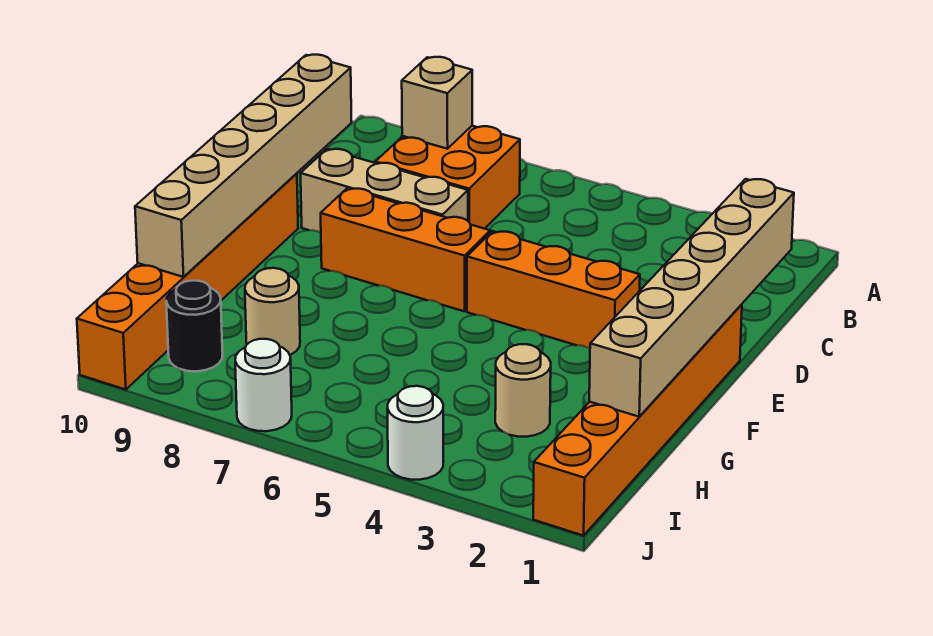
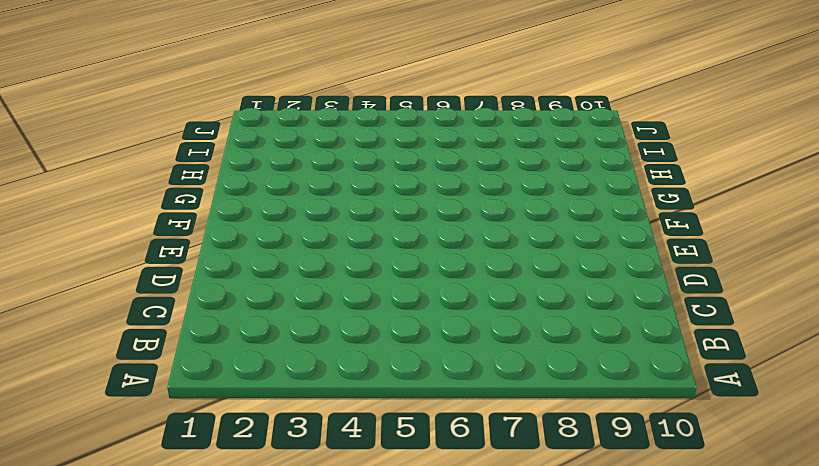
none -> orange 2x2 brick [375,126,520,229]
none -> tan 1x3 brick [301,149,468,233]
none -> orange 1x6 brick [533,304,742,536]

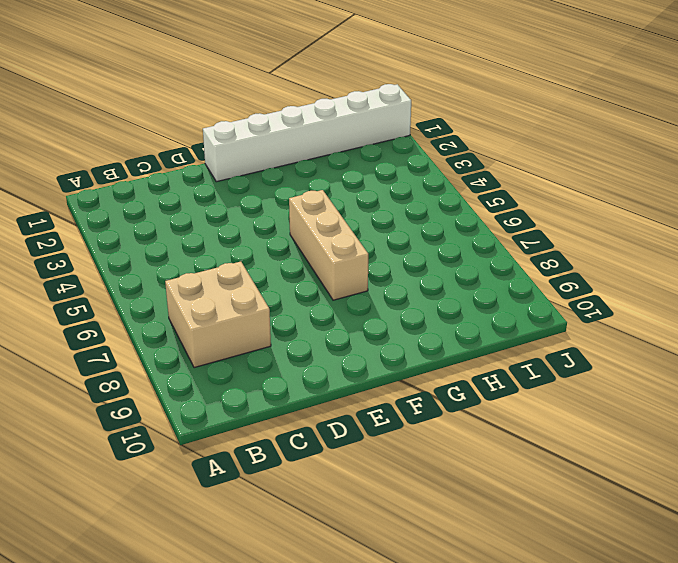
tan 2x2 brick [165,262,271,368] -> orange 2x2 brick [375,126,520,229]
white 1x6 brick [203,84,411,182] -> orange 1x6 brick [533,304,742,536]
tan 1x3 brick [289,190,368,300] -> tan 1x3 brick moved to [301,149,468,233]
none -> orange 1x3 brick [467,231,640,349]
none -> orange 1x3 brick [321,188,490,311]
none -> orange 1x6 brick [77,173,298,390]

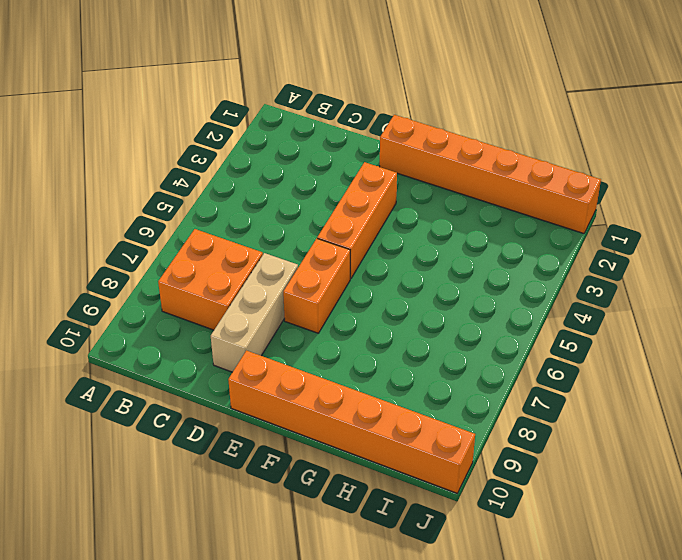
orange 1x2 brick [283,238,350,333] -> orange 1x3 brick [321,188,490,311]
none -> tan 1x1 round brick [495,344,551,437]
none -> tan 1x1 round brick [245,268,300,355]
none -> black 1x1 round brick [166,281,223,371]

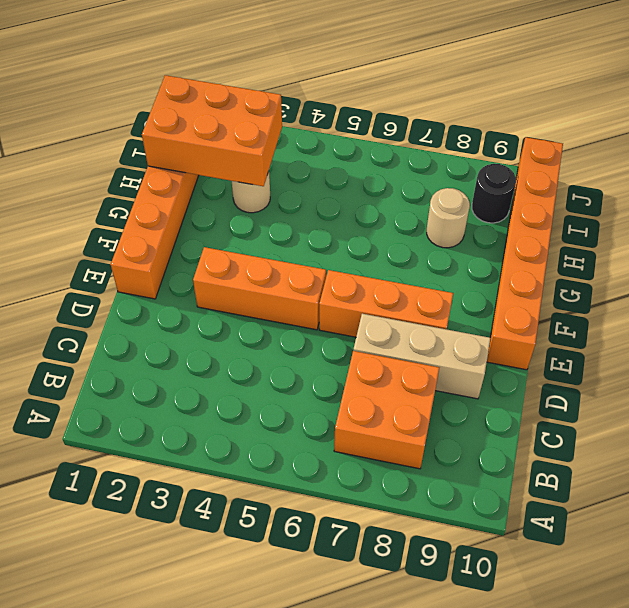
orange 2x3 brick [142,75,282,186] -> tan 1x6 brick [589,179,794,417]
none -> white 1x1 round brick [387,386,444,480]
none -> white 1x1 round brick [235,339,292,431]
none -> tan 1x1 brick [402,57,472,149]

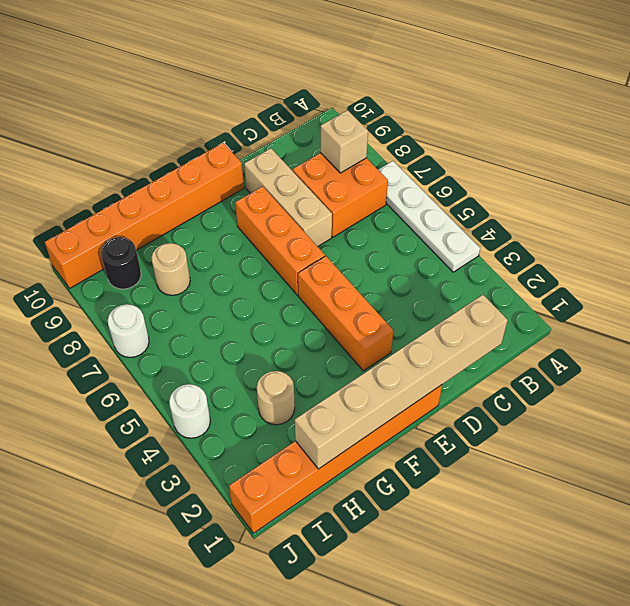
white 1x4 plate [378,161,480,272] -> none
none -> tan 1x6 brick [135,55,352,277]

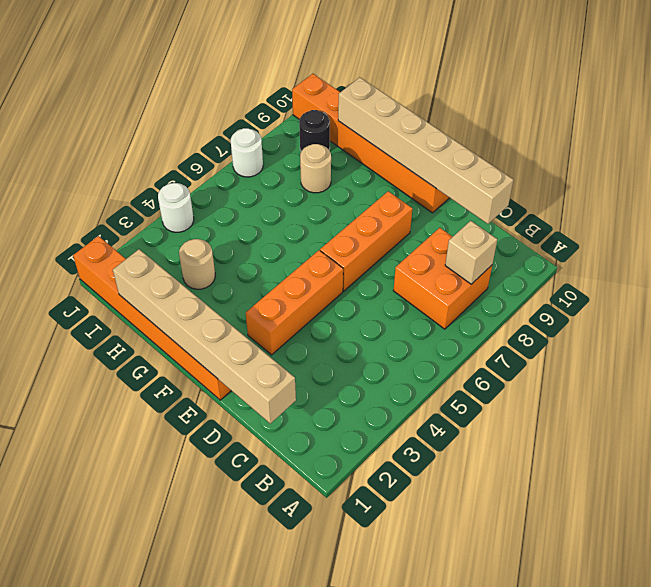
none -> tan 1x3 brick [301,149,468,233]

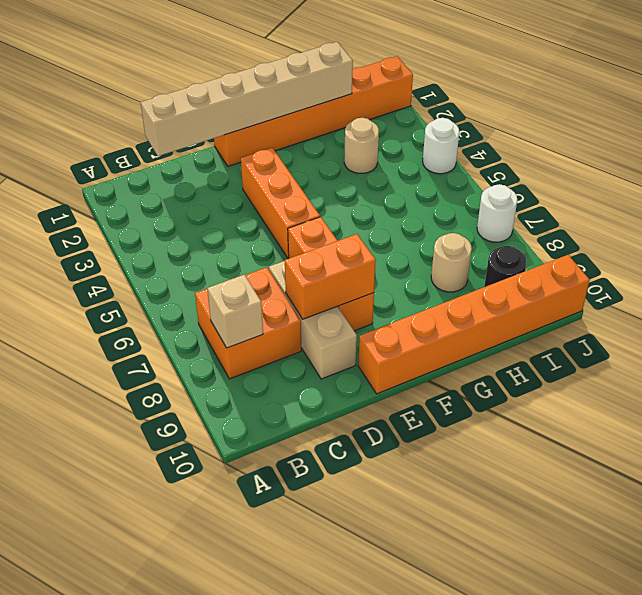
orange 1x2 brick [285,234,376,319] -> none
none -> tan 1x6 brick [135,55,352,277]

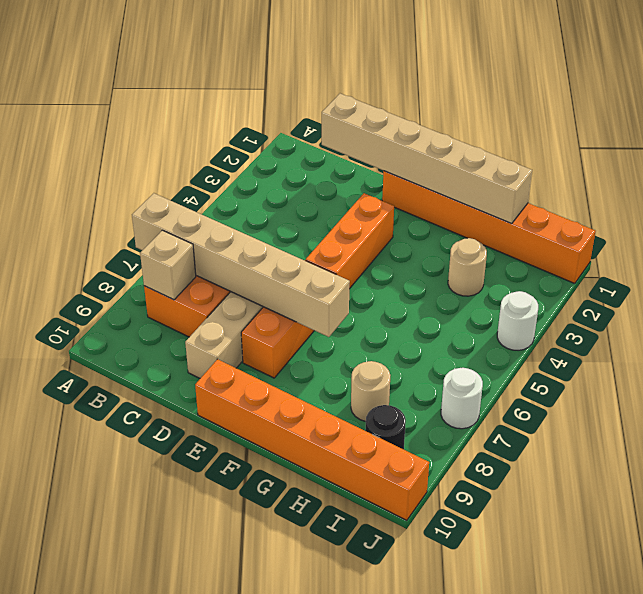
tan 1x6 brick [132,193,350,337] -> tan 1x6 brick moved to [135,55,352,277]

